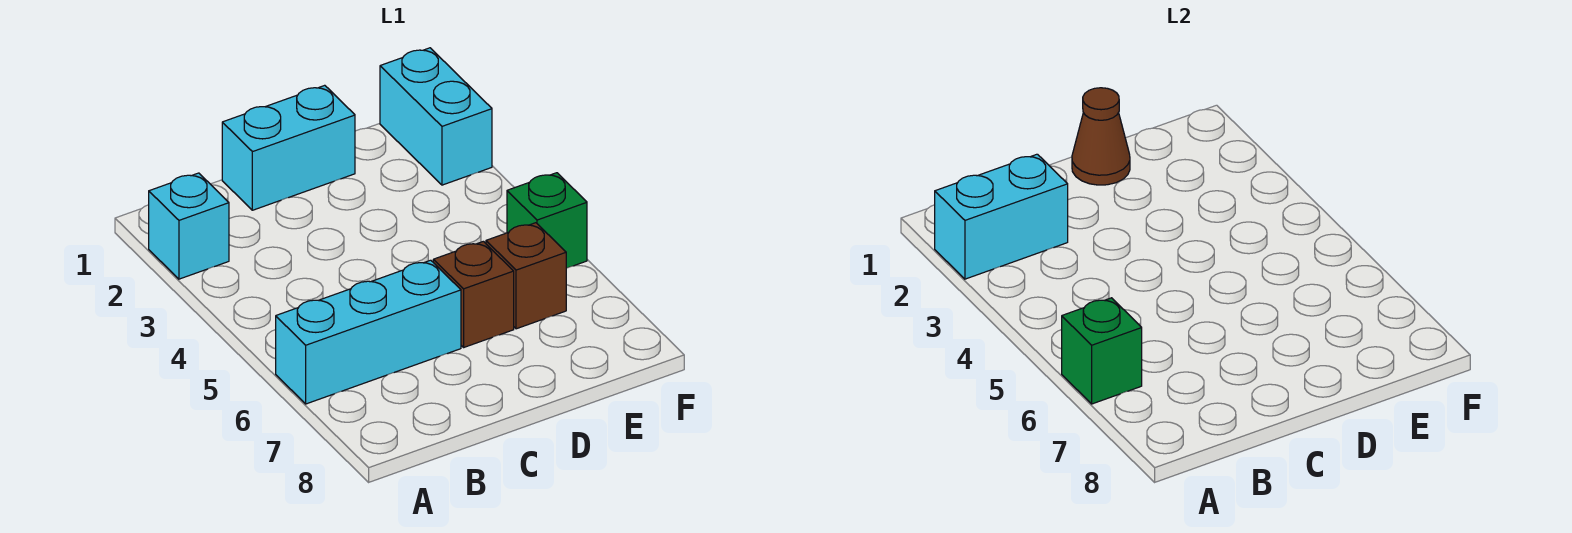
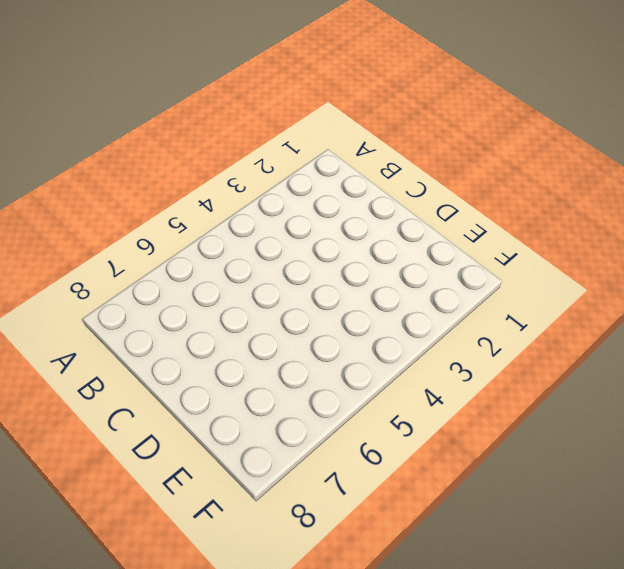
none -> cyan 1x1 brick [149,173,229,279]
none -> cyan 1x3 brick [276,260,461,404]

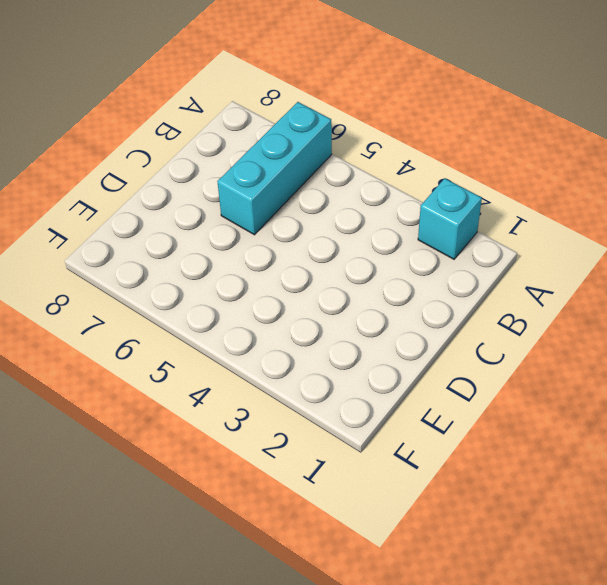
none -> cyan 1x2 brick [222,85,355,210]
none -> brown 1x1 brick [433,241,514,347]

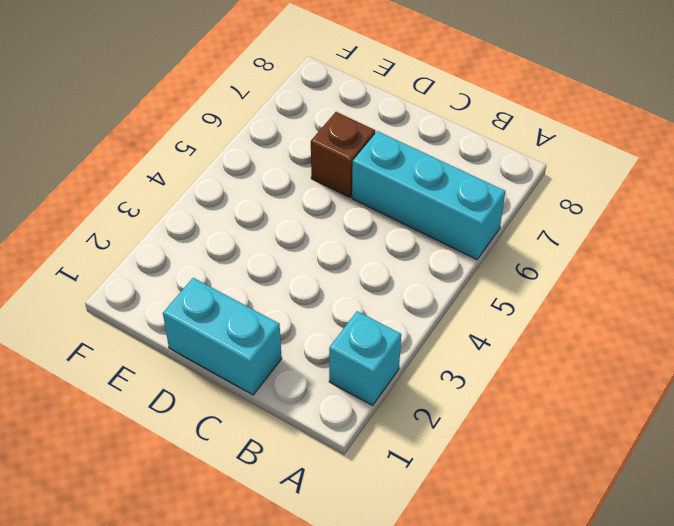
none -> brown 1x1 brick [486,223,566,329]
none -> cyan 1x2 brick [380,48,492,185]

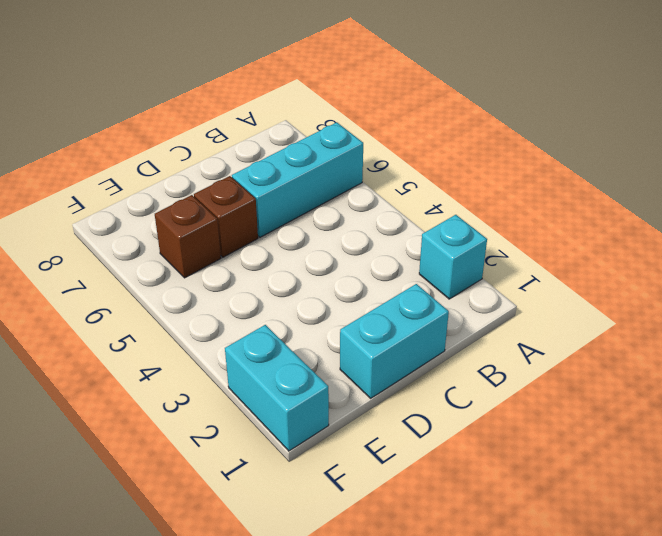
none -> green 1x1 brick [507,173,587,268]
none -> cyan 1x2 brick [935,154,1068,279]

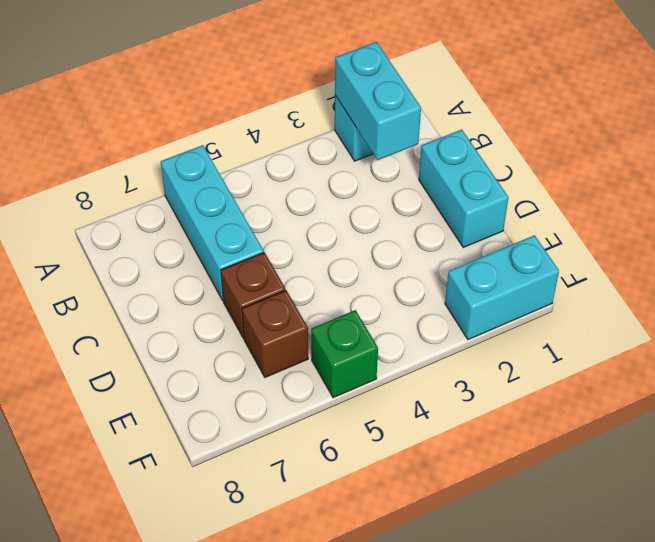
none -> green 1x1 brick [1062,298,1142,404]
none -> brown 1x1 cone [1072,88,1130,185]

